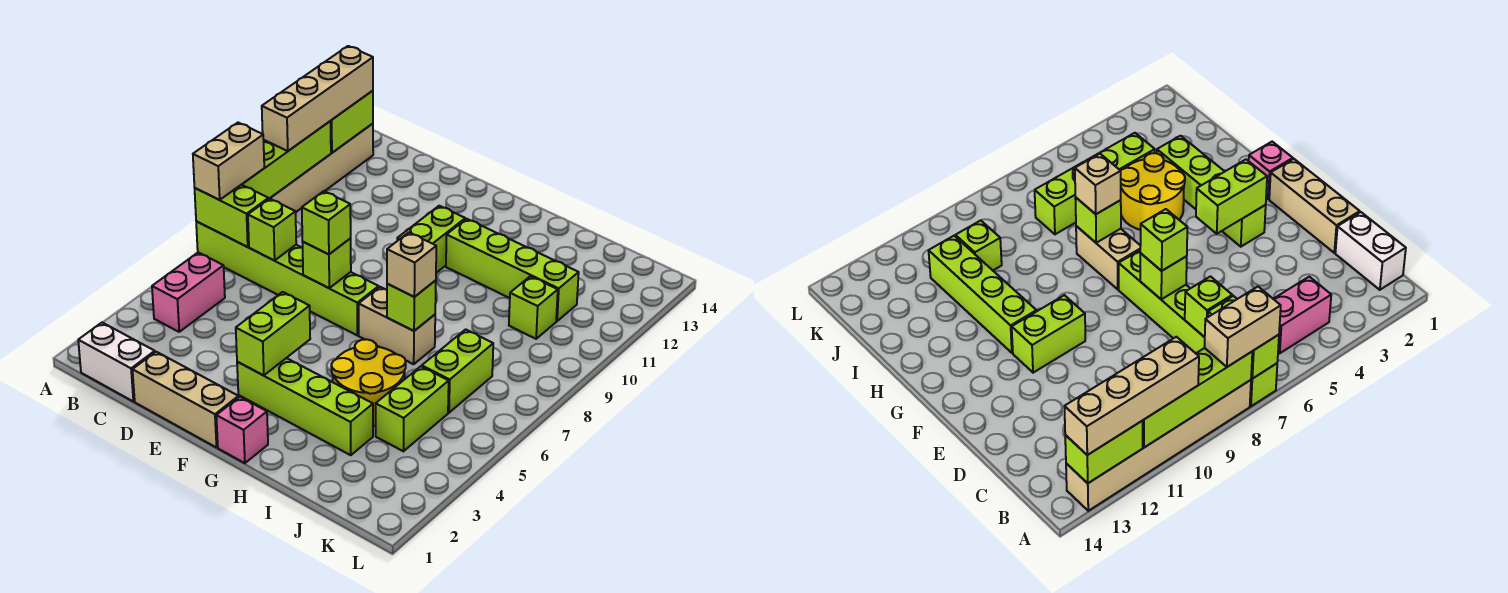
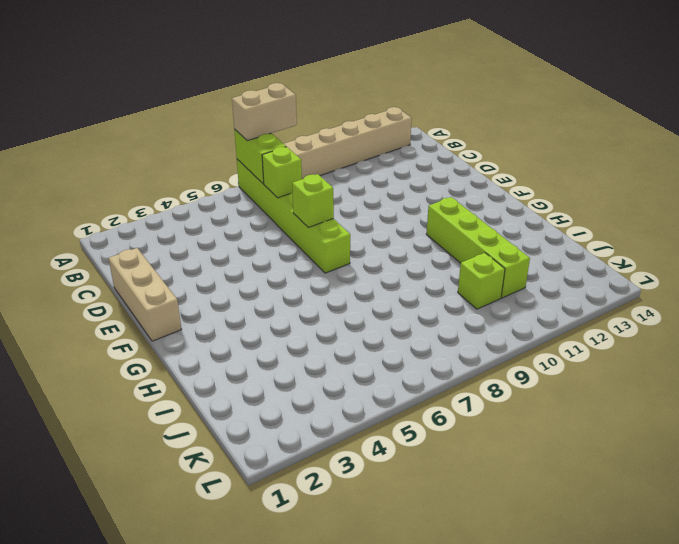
none -> white 1x2 brick [78,322,155,401]
none -> pink 1x2 brick [152,252,225,332]
none -> lime 1x4 brick [237,358,373,455]

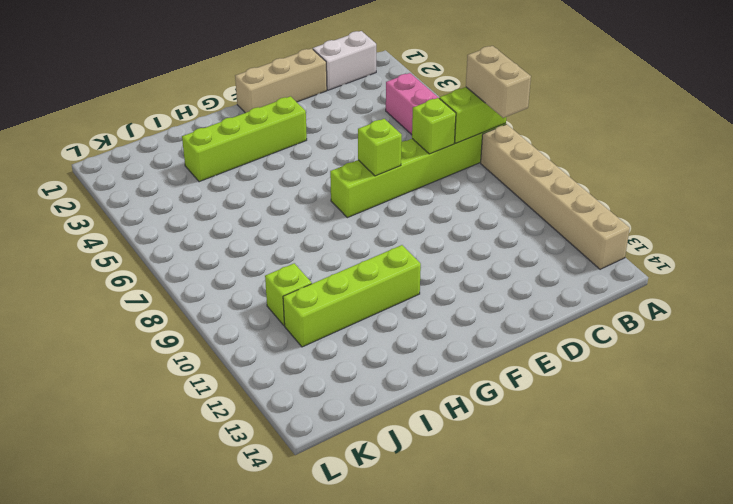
none -> lime 1x2 brick [397,206,465,273]
none -> pink 1x1 brick [216,397,268,463]
none -> tan 1x2 brick [359,287,435,364]

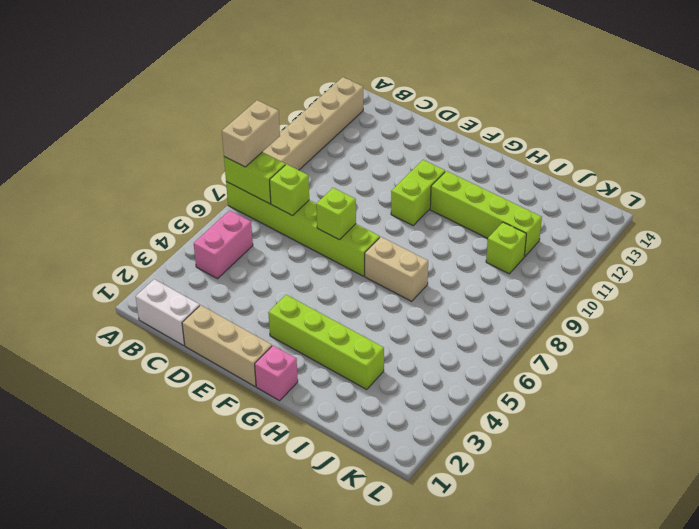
none -> yellow 2x2 round brick [331,339,406,426]
none -> lime 1x2 brick [376,366,449,451]
none -> lime 1x2 brick [422,329,493,413]

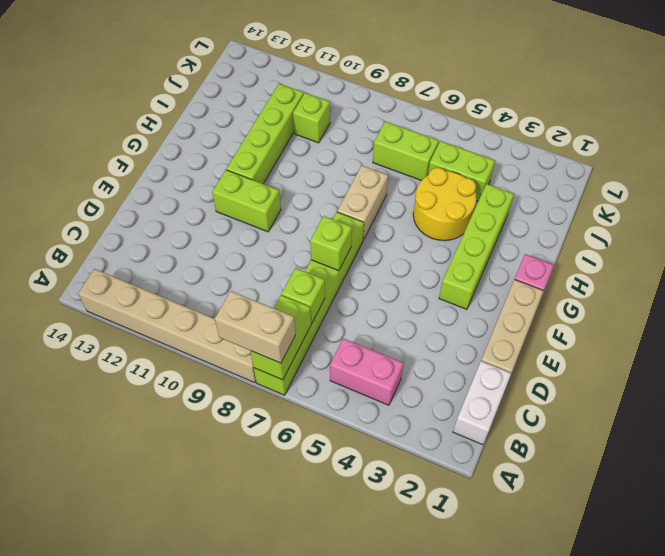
none -> lime 1x4 brick [242,121,331,199]
none -> lime 1x2 brick [331,91,373,153]
none -> lime 1x2 brick [236,292,310,376]

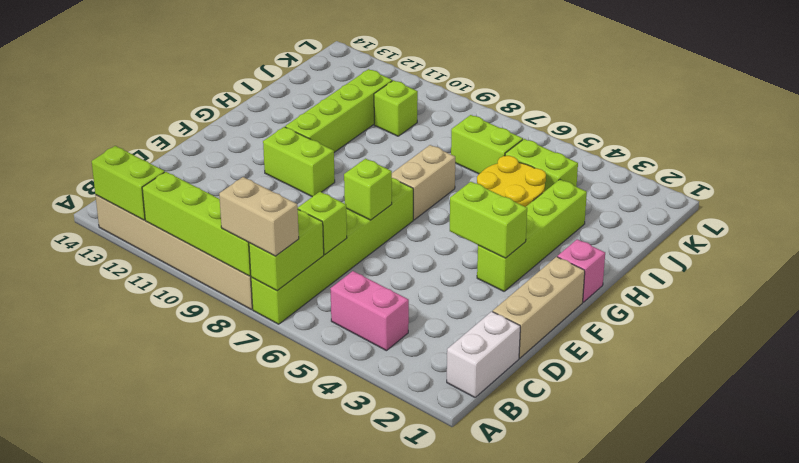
none -> lime 1x1 brick [387,280,436,331]
none -> tan 1x4 brick [262,46,373,151]
none -> lime 1x1 brick [302,191,351,254]

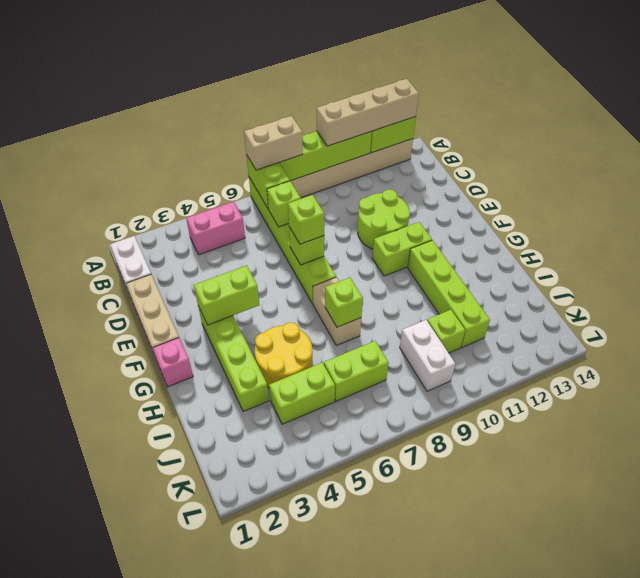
lime 2x2 round brick [358,189,410,249] -> none
white 1x2 brick [400,320,455,391] -> none
none -> tan 1x1 brick [387,232,436,297]

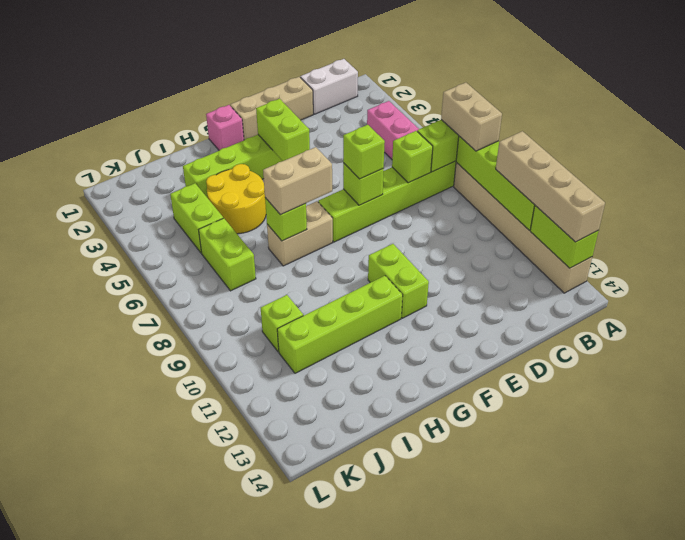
tan 1x2 brick [263,147,332,215] -> tan 1x1 brick [387,232,436,297]

